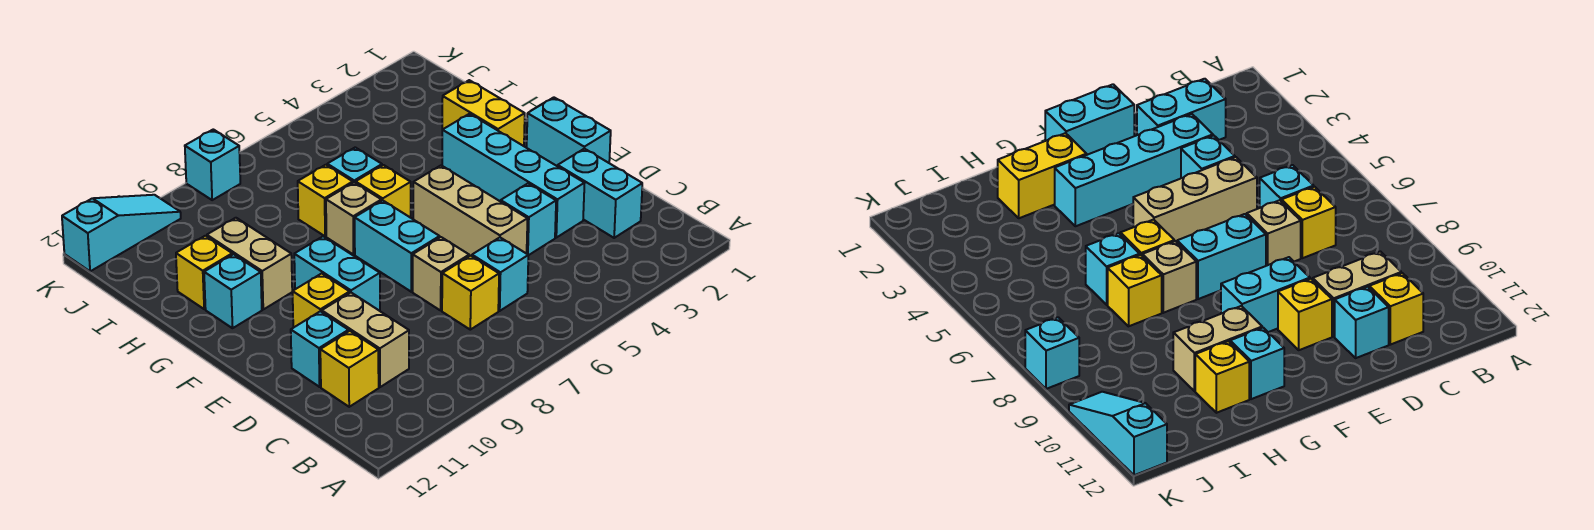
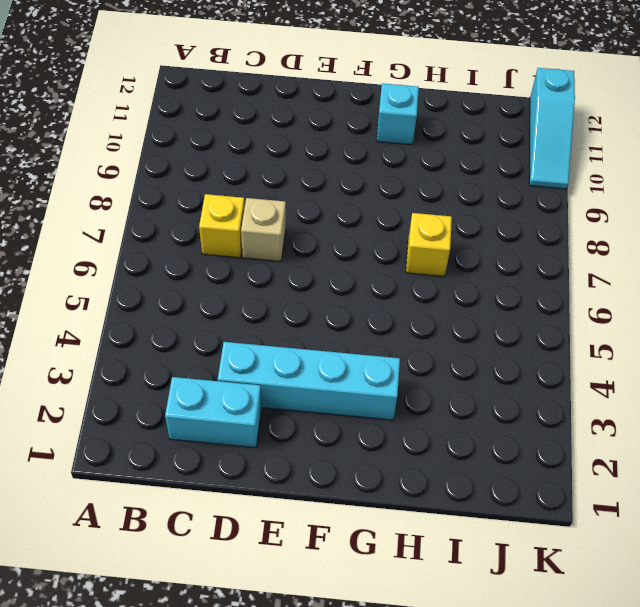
none -> cyan 1x1 brick [472,237,528,311]
none -> tan 1x2 brick [322,293,409,387]
none -> yellow 1x1 brick [320,331,379,407]

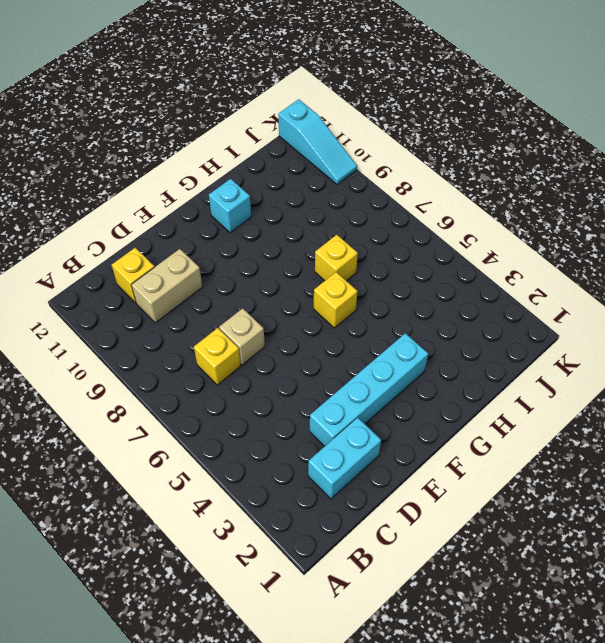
none -> cyan 1x1 brick [472,237,528,311]
none -> cyan 1x1 brick [501,184,556,255]
none -> tan 1x3 brick [413,165,527,256]

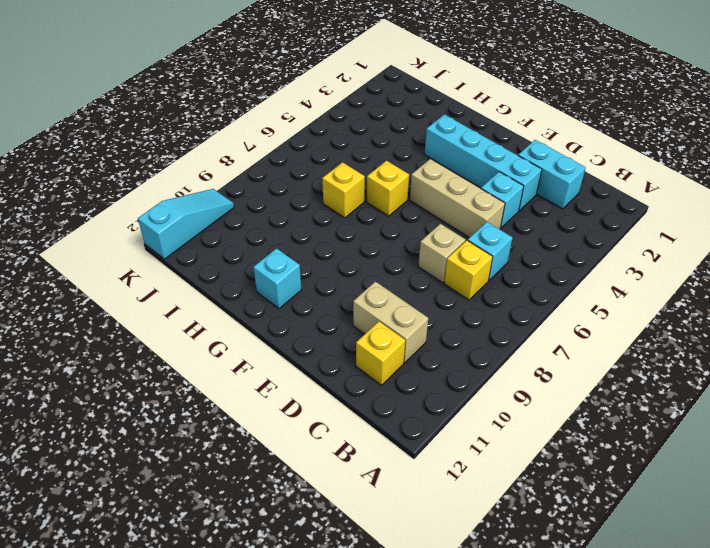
none -> cyan 1x1 brick [291,311,348,387]
none -> cyan 1x2 brick [527,97,611,166]
none -> cyan 1x2 brick [355,200,440,292]

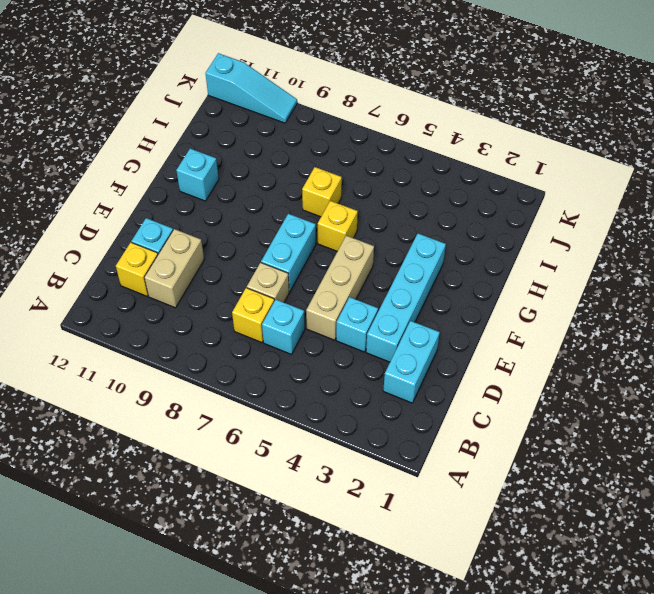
none -> cyan 1x2 brick [527,97,611,166]
none -> cyan 1x2 brick [294,236,380,311]
none -> yellow 1x1 brick [293,273,350,328]

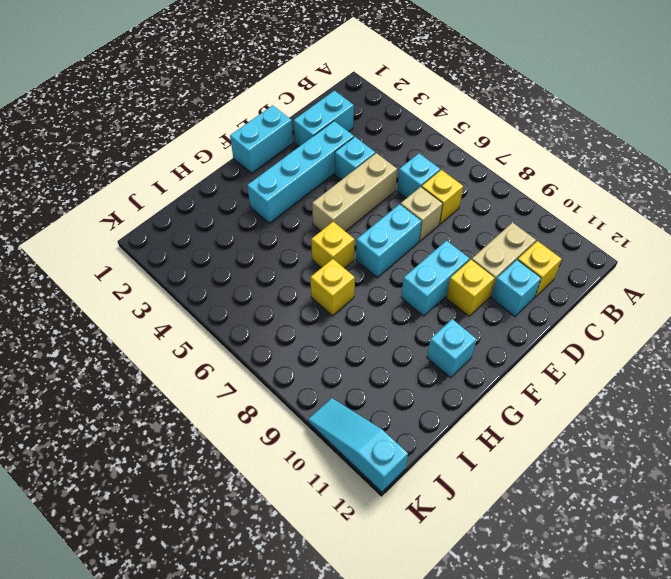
none -> yellow 1x2 brick [442,80,525,146]
none -> tan 1x1 brick [326,183,381,255]
none -> tan 1x2 brick [207,218,292,309]

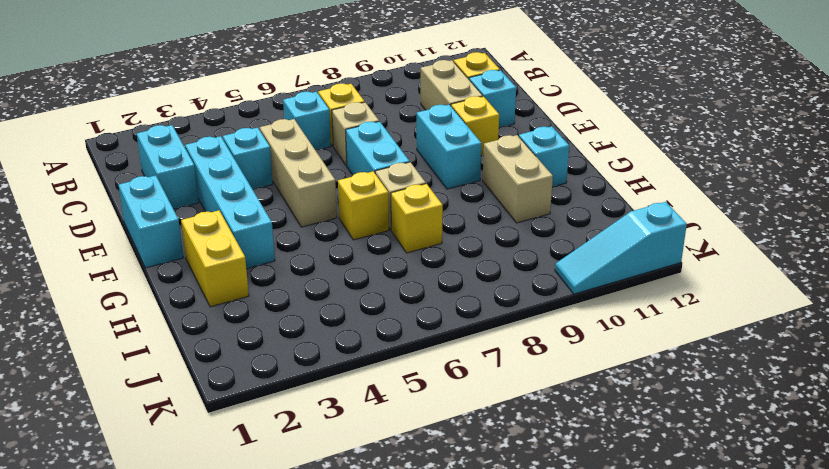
none -> cyan 1x1 brick [327,147,382,183]
none -> yellow 1x1 brick [176,236,232,309]
none -> cyan 1x1 brick [185,129,240,200]

